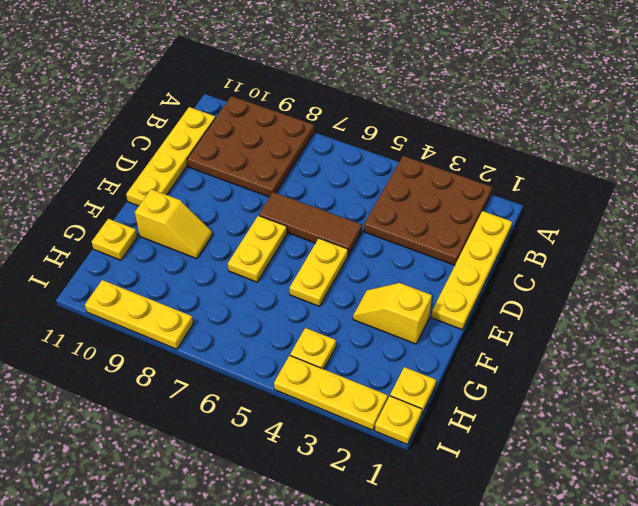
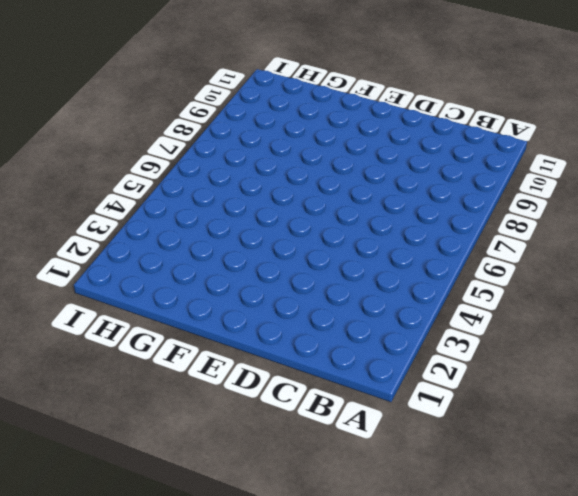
none -> brown 3x3 plate [364,156,492,265]
none -> brown 3x3 plate [187,96,314,197]
none -> yellow 1x4 plate [431,211,512,330]

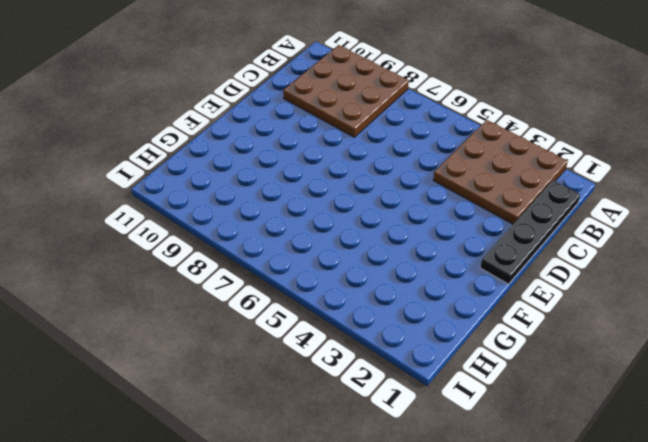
black 1x4 plate [480,180,580,284] -> yellow 1x4 plate [431,211,512,330]
none -> yellow 1x4 plate [126,107,216,206]
none -> brown 1x3 tile [259,192,362,256]
none -> yellow 1x2 plate [290,238,348,306]

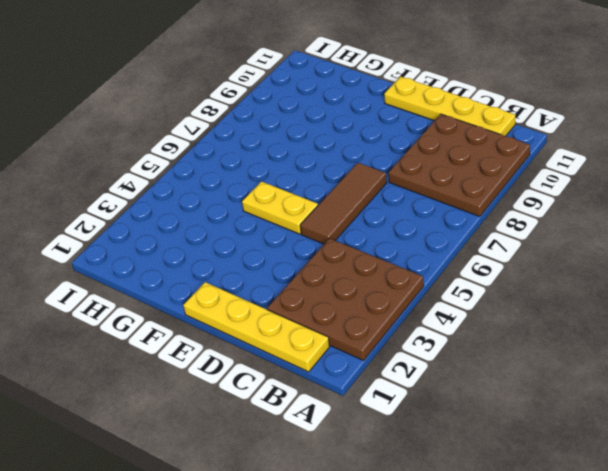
none -> yellow 1x2 plate [228,216,287,282]
none -> yellow 1x2 slope [353,283,432,344]
none -> yellow 1x2 slope [135,189,212,259]

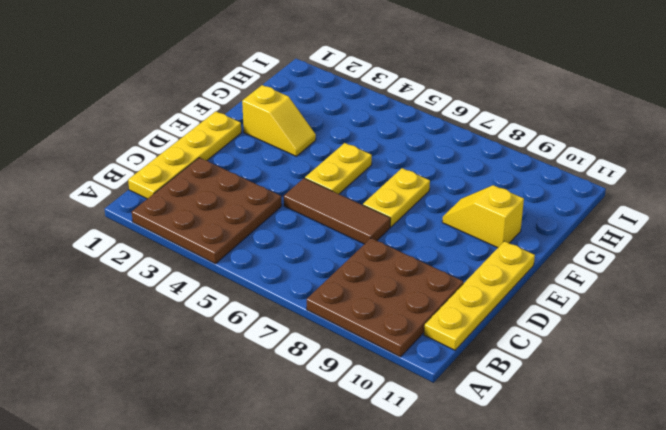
none -> yellow 1x1 plate [92,219,137,260]
none -> yellow 1x1 plate [390,367,436,413]
none -> yellow 1x1 plate [290,328,336,369]

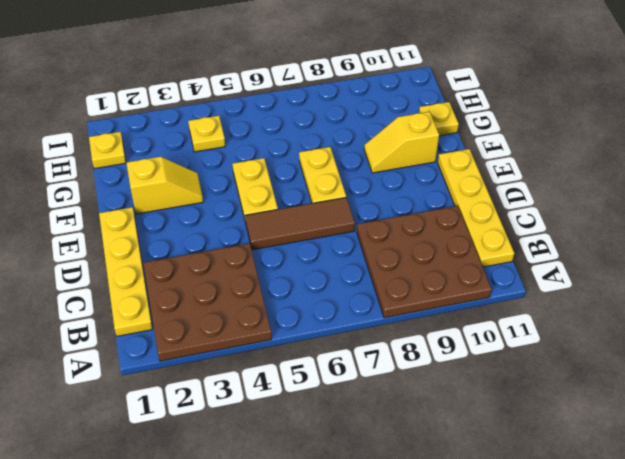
none -> yellow 1x1 plate [375,396,422,444]
none -> yellow 1x3 plate [274,356,388,430]
none -> yellow 1x3 plate [85,280,193,349]

